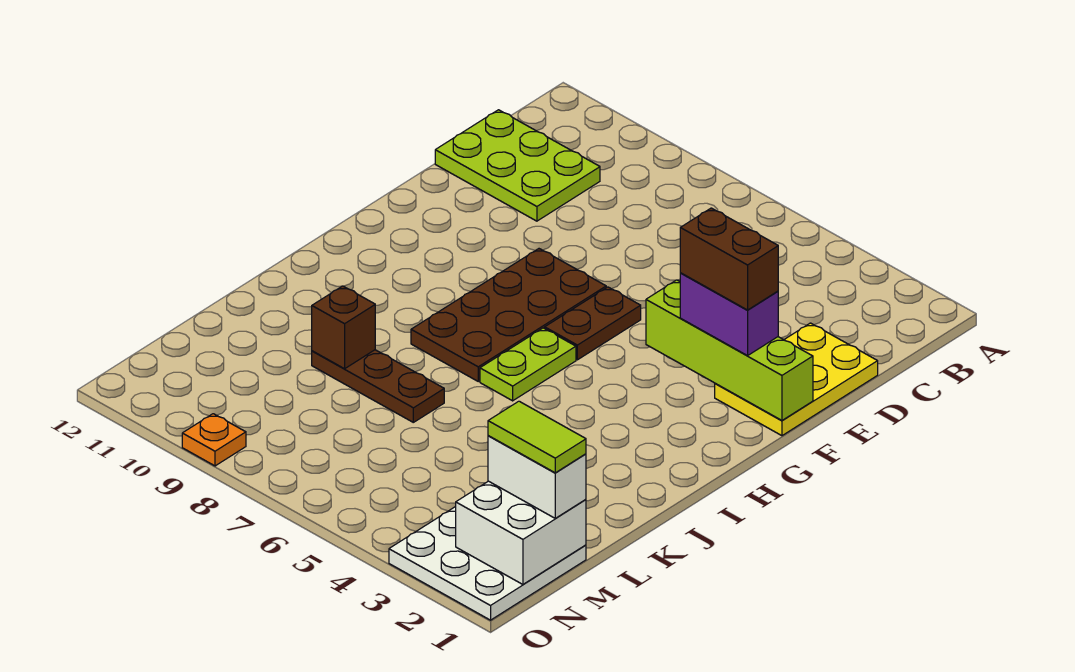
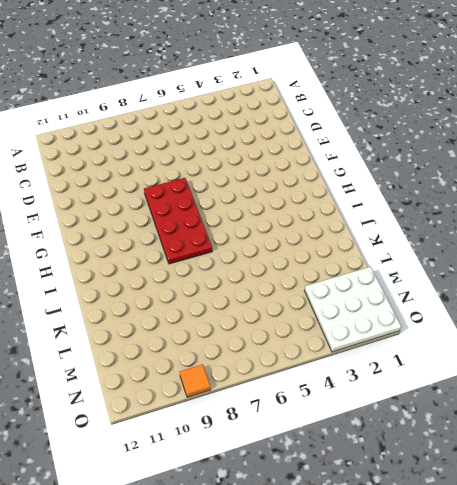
red 2x4 plate [144,178,212,264] -> brown 2x4 plate [411,249,606,381]
orange 1x1 tile [180,364,211,397] -> orange 1x1 plate [182,414,246,466]
none -> lime 2x3 plate [435,110,600,221]
none -> yellow 2x3 plate [715,323,878,436]
none -> brown 1x2 plate [545,287,641,360]

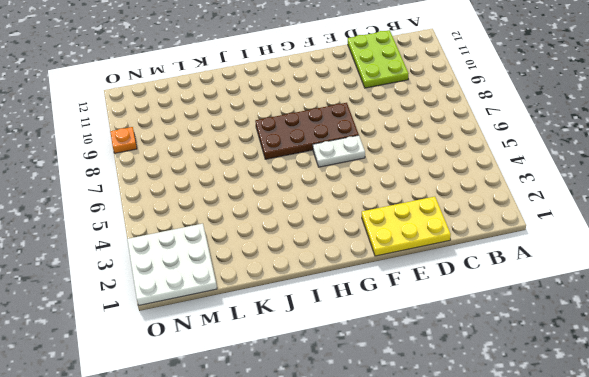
white 1x2 plate [313,135,365,167] -> brown 1x2 plate [545,287,641,360]
none -> lime 1x2 plate [480,328,576,401]
none -> brown 1x3 plate [312,350,444,422]
none -> lime 1x4 brick [646,280,813,420]

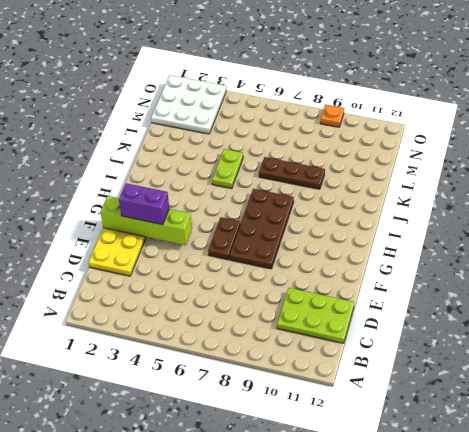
lime 1x2 plate [212,149,243,189] -> lime 1x2 plate moved to [480,328,576,401]
none -> brown 1x1 brick [312,286,375,369]
none -> white 2x2 brick [456,481,586,584]
none -> white 1x2 brick [488,436,586,518]

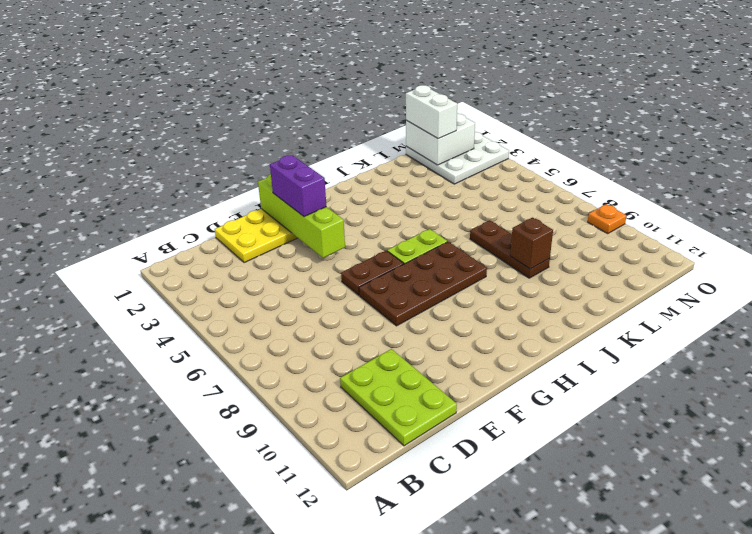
none -> brown 1x2 brick [680,208,778,310]
none -> lime 1x2 tile [488,401,586,473]

